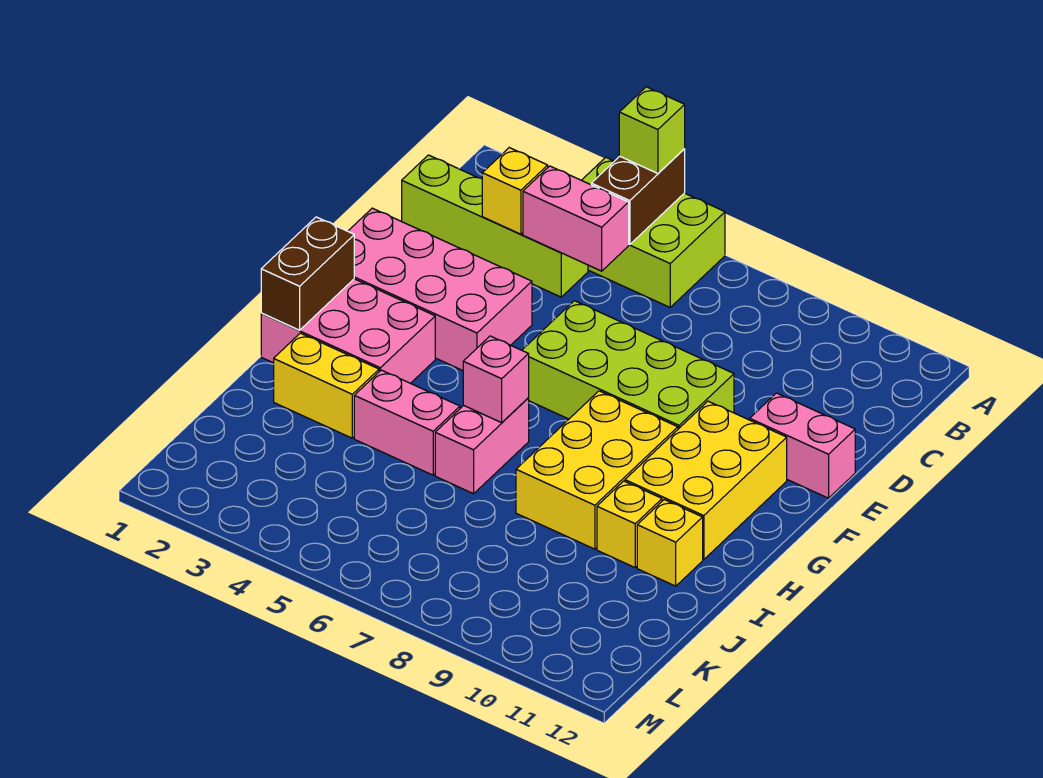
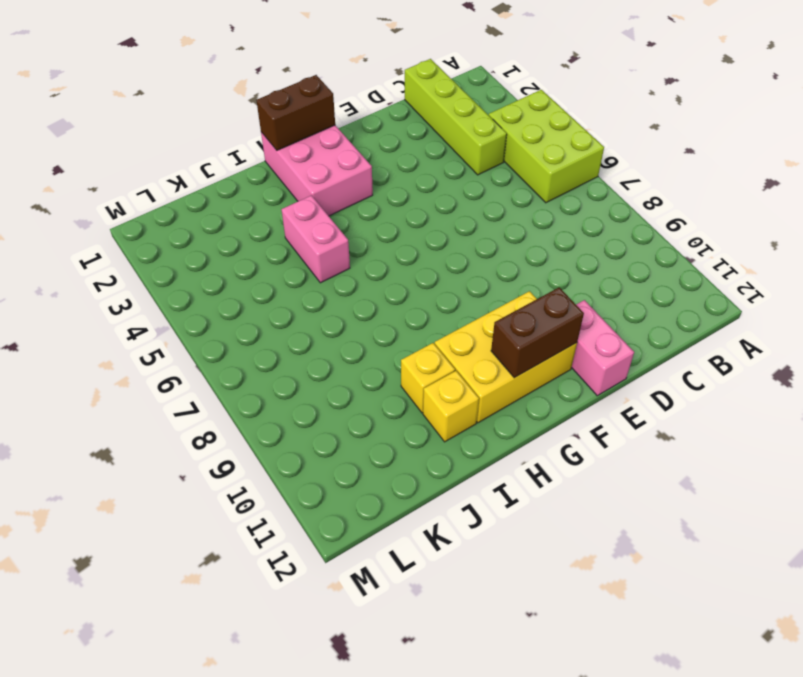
brown 1x2 brick [491,287,584,378] -> brown 1x2 brick moved to [591,149,685,245]
none -> pink 2x4 brick [348,208,532,370]
none -> lime 2x4 brick [522,301,734,429]
none -> yellow 2x3 brick [516,391,678,549]

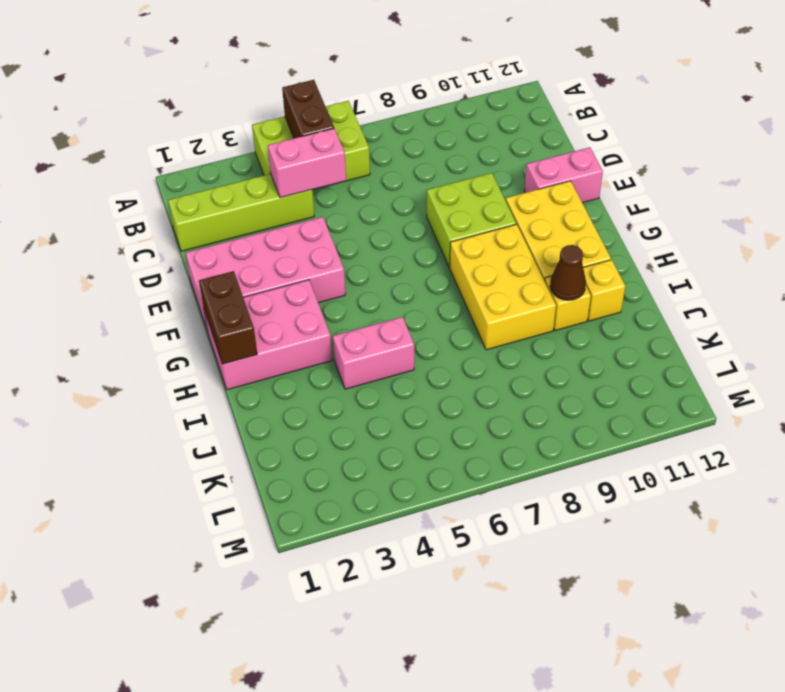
lime 2x2 brick [427,173,516,267] -> lime 2x4 brick [522,301,734,429]
brown 1x1 cone [550,245,586,300] -> none
none -> pink 1x2 brick [435,398,529,494]
none -> yellow 1x2 brick [274,333,379,438]
none -> yellow 1x1 brick [482,148,548,234]

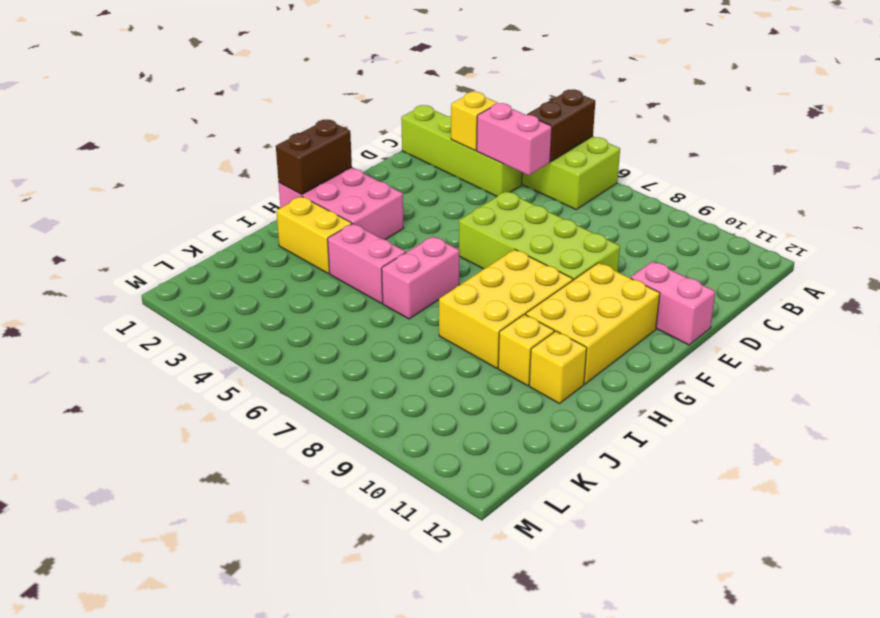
none -> pink 2x4 brick [348,208,532,370]
none -> pink 1x1 brick [463,336,529,423]
none -> lime 1x1 brick [619,87,685,173]

